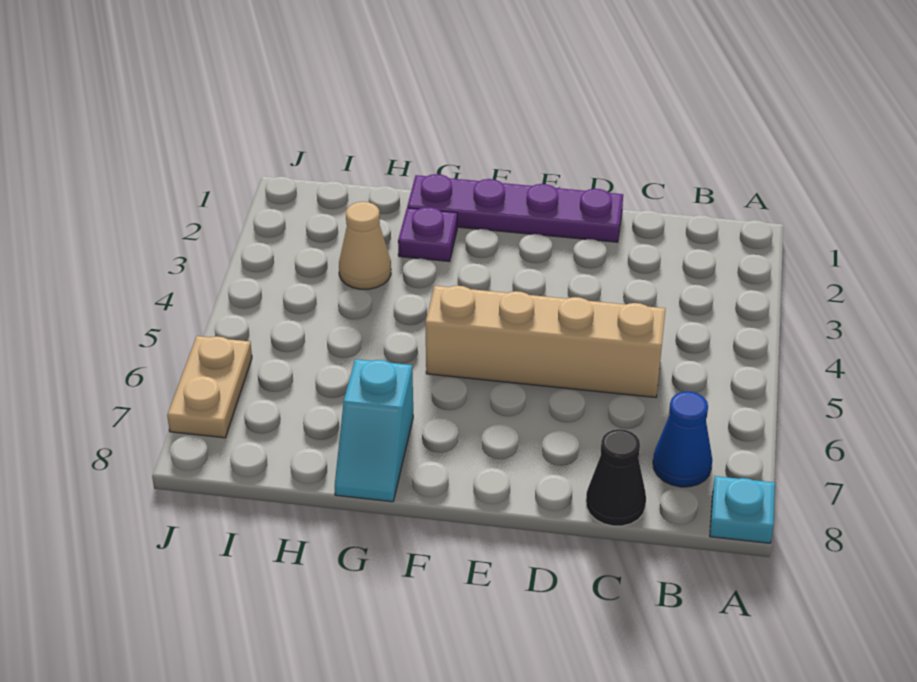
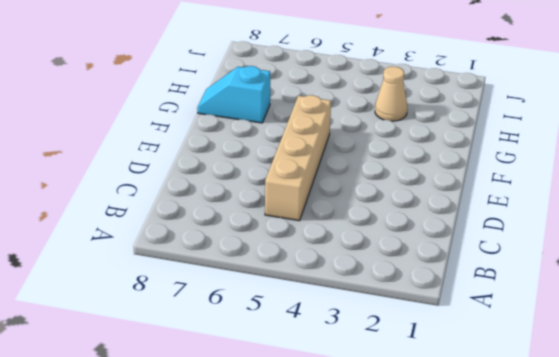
none -> cyan 1x1 plate [710,476,775,543]
none -> blue 1x1 cone [653,392,712,487]

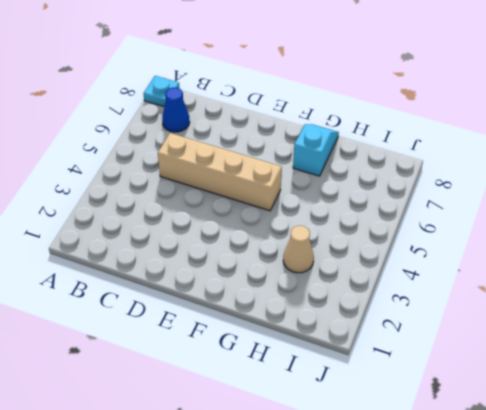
none -> black 1x1 cone [586,429,646,526]
none -> purple 1x4 plate [407,174,623,242]

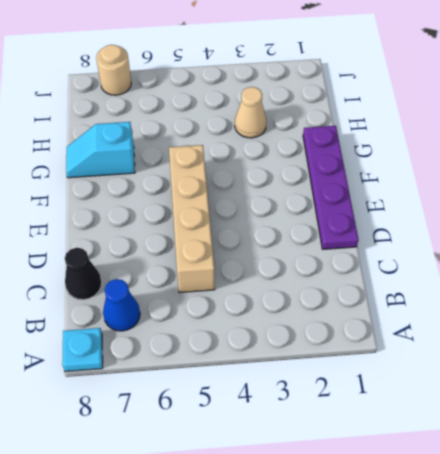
tan 1x1 round brick [96,45,131,95] -> tan 1x2 plate [167,336,252,438]
none -> purple 1x1 plate [398,207,457,261]

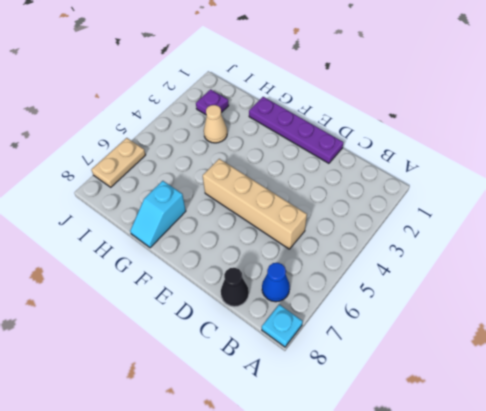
purple 1x1 plate [196,89,229,115] -> purple 1x1 plate moved to [398,207,457,261]

